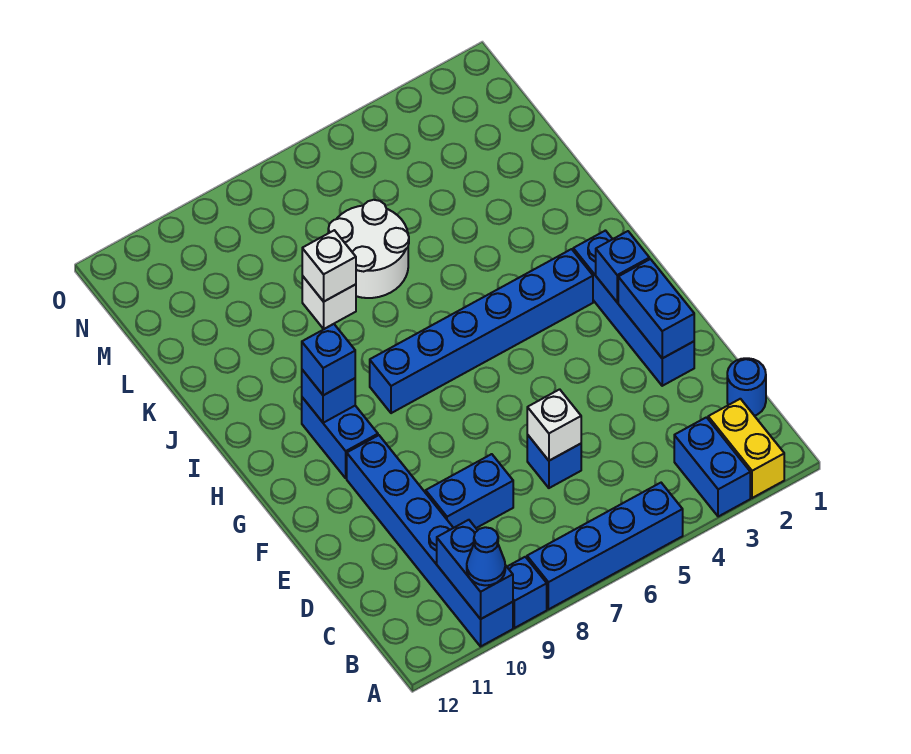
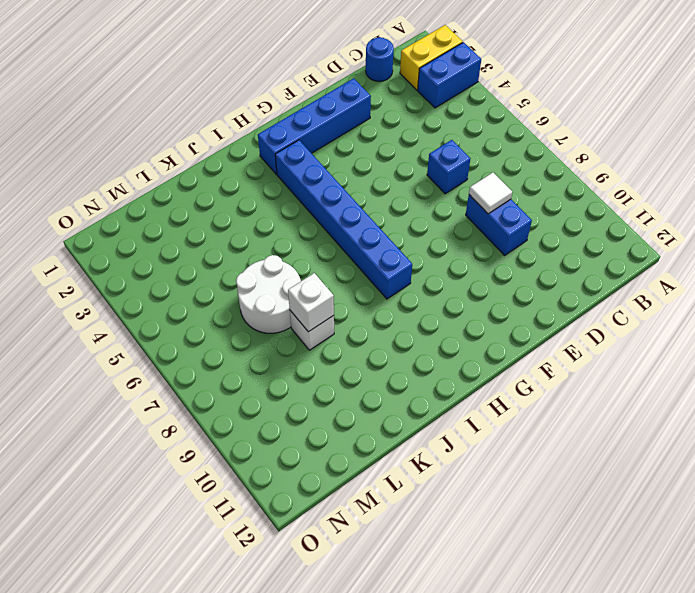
white 1x1 tile [469,172,512,214] -> none
none -> blue 1x4 brick [527,483,683,609]
none -> blue 1x1 brick [507,557,547,628]
none -> blue 1x6 brick [347,435,513,646]

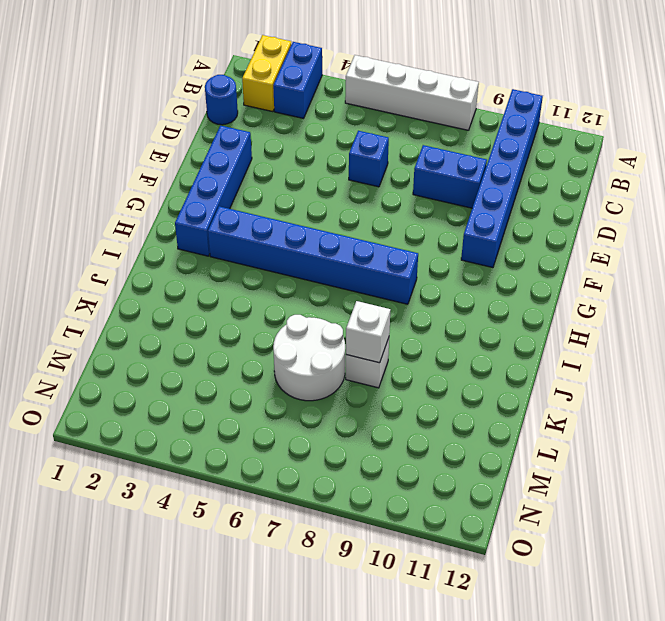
white 1x4 brick [345,55,479,130] -> blue 1x4 brick [527,483,683,609]
none -> blue 1x1 brick [507,557,547,628]
none -> blue 1x2 brick [302,397,378,478]
none -> blue 1x2 brick [437,520,513,619]

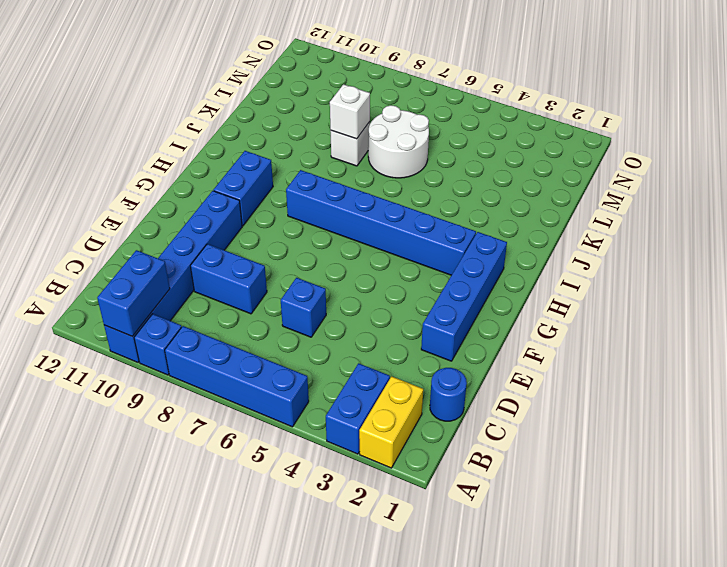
none -> white 1x1 brick [527,389,581,461]
none -> blue 1x2 brick [618,259,694,358]
none -> blue 1x1 brick [596,231,650,302]

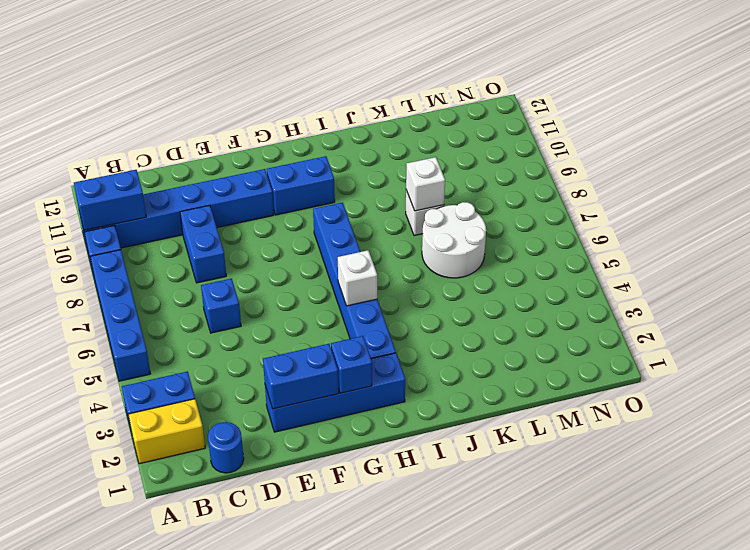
white 1x1 brick [338,250,377,306] -> white 1x1 brick moved to [527,389,581,461]
none -> blue 1x1 brick [302,370,355,423]
none -> blue 1x1 cone [467,527,505,585]
none -> blue 1x1 brick [302,324,355,395]

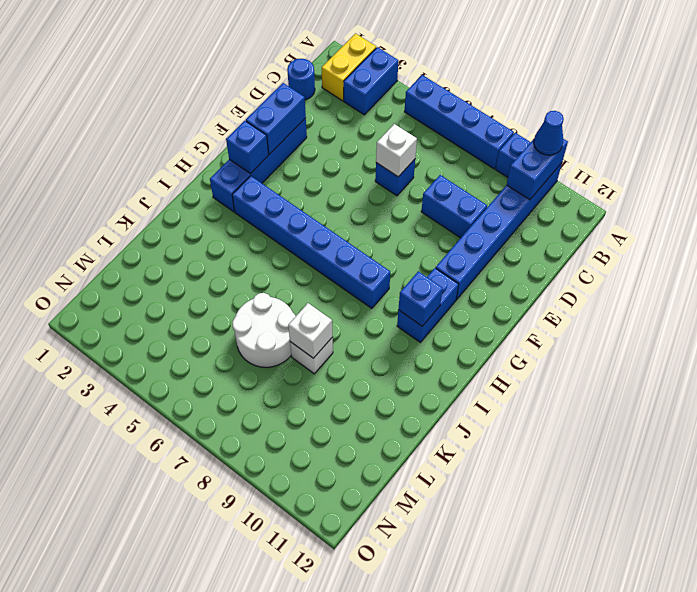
none -> blue 1x1 brick [302,324,355,395]

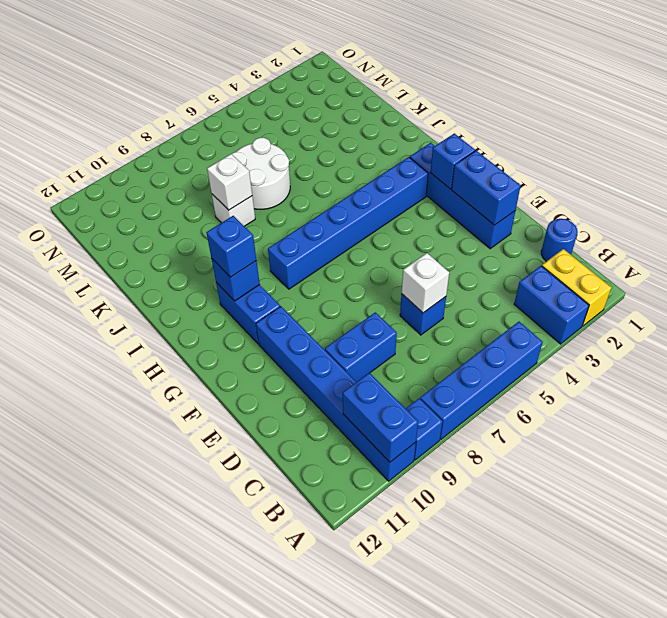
none -> blue 1x1 cone [467,527,505,585]

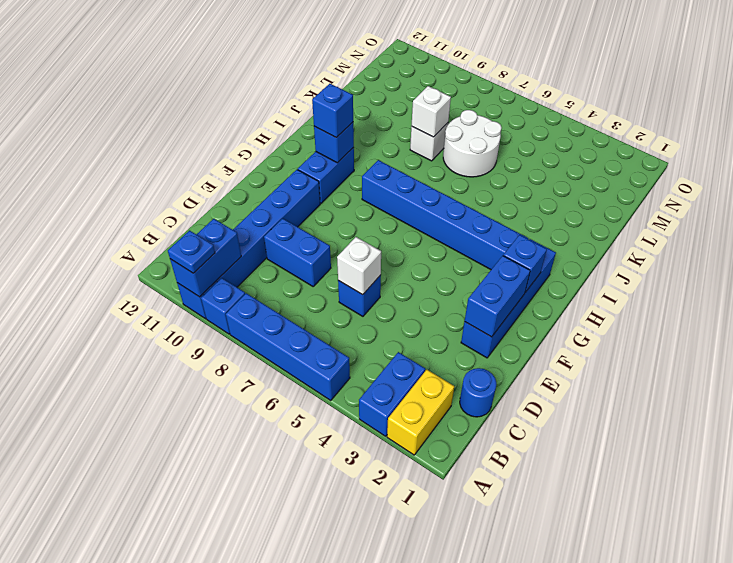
blue 1x1 plate [168,231,215,273] -> blue 1x1 cone [467,527,505,585]

